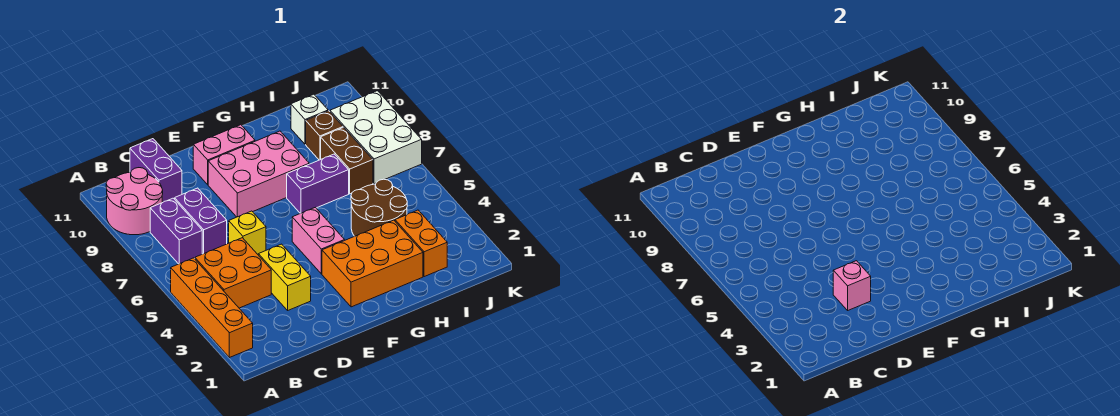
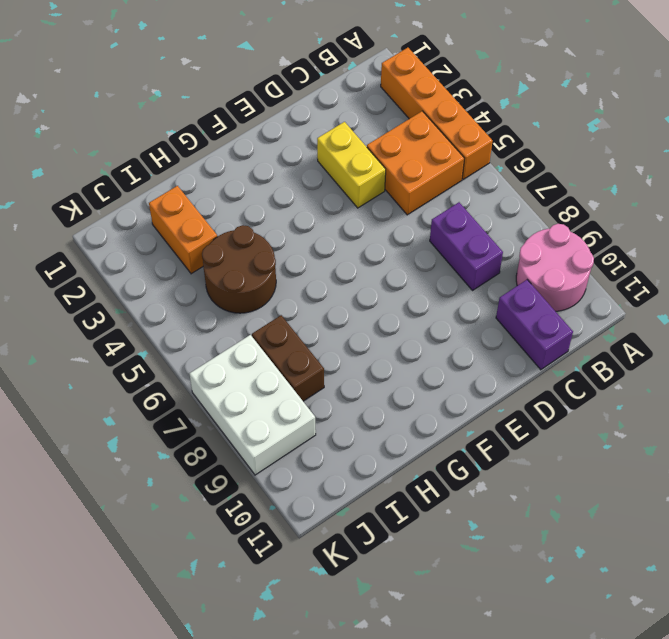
none -> purple 1x2 brick [150,198,202,264]
none -> yellow 1x1 brick [229,211,266,254]
none -> pink 2x3 brick [208,131,309,217]

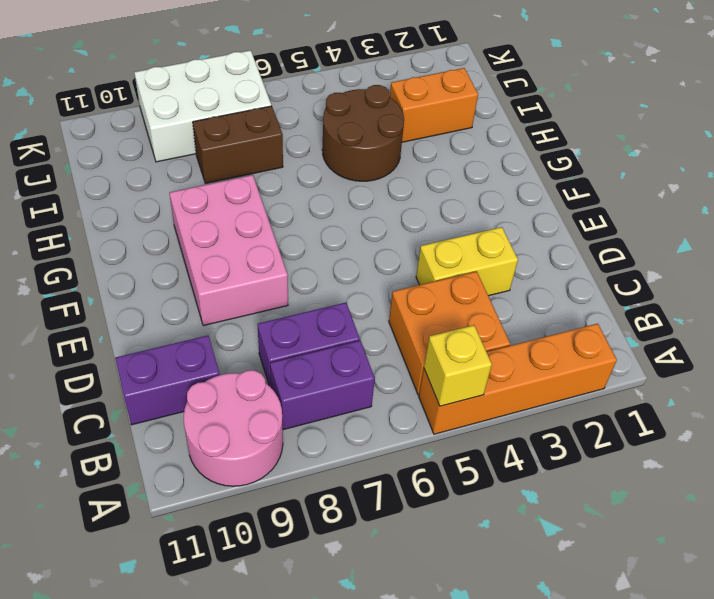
yellow 1x1 brick [424,325,492,406] -> yellow 1x1 brick moved to [229,211,266,254]
none -> pink 1x2 brick [193,125,255,185]
none -> orange 2x3 brick [322,220,423,307]
none -> pink 1x2 brick [292,207,345,274]

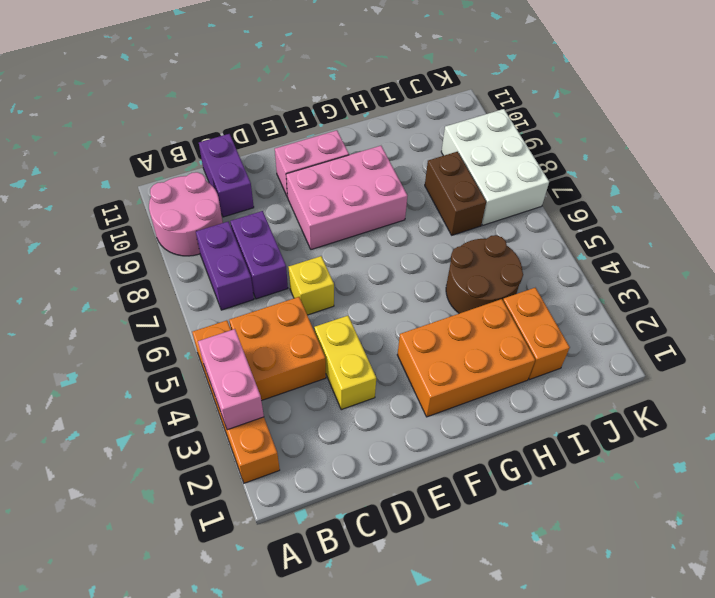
pink 1x2 brick [198,329,264,430] -> pink 1x2 brick moved to [292,207,345,274]
none -> purple 1x2 brick [287,154,349,213]
none -> brown 1x1 brick [306,111,343,160]
none -> white 1x1 brick [291,94,328,144]

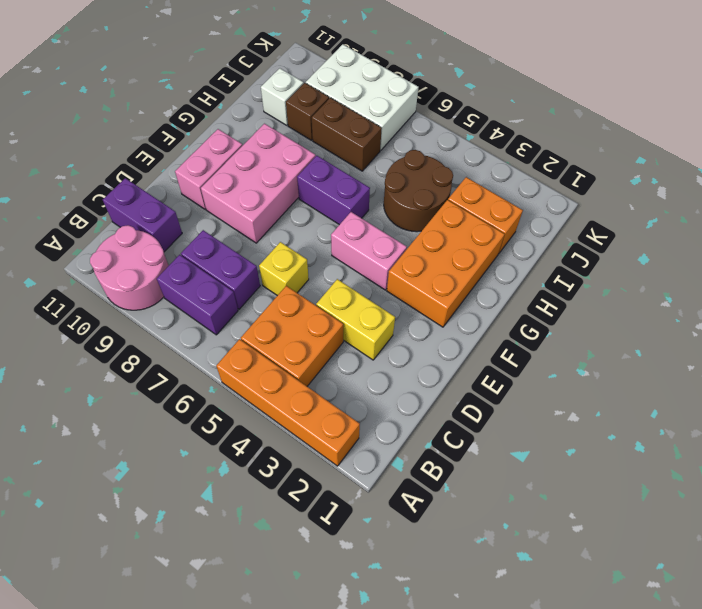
purple 1x2 brick [297,156,370,225] -> purple 1x2 brick turned to [287,154,349,213]
none -> pink 1x1 brick [833,261,871,310]

